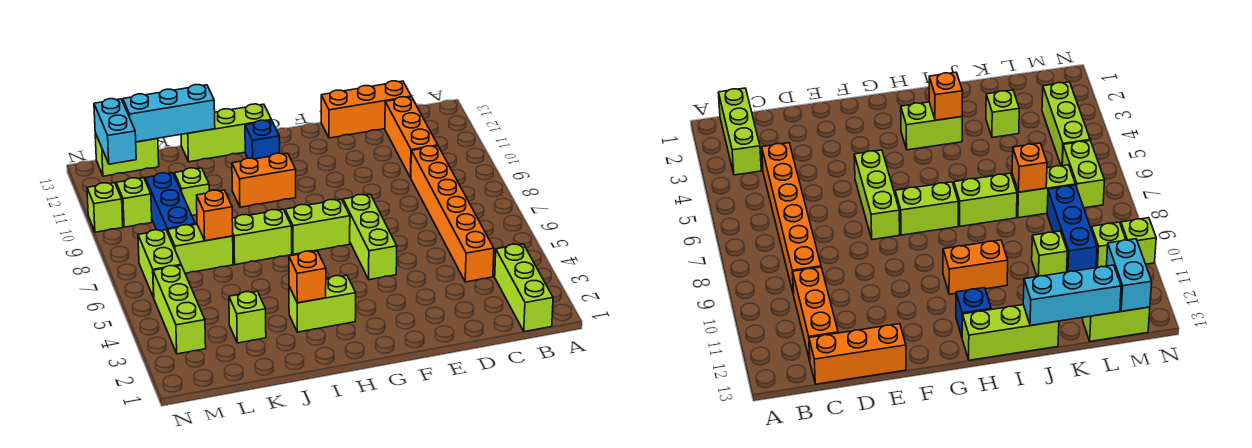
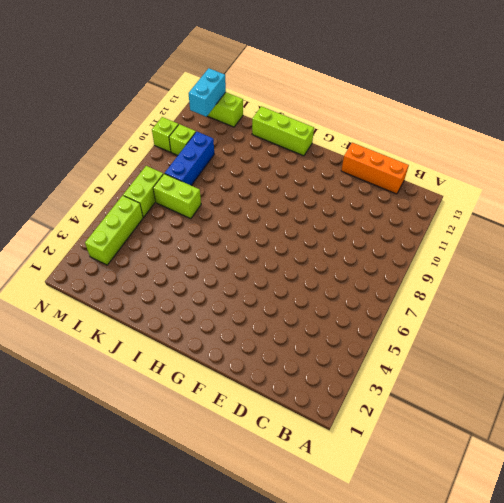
none -> lime 1x3 brick [495,244,553,332]
none -> orange 1x6 brick [411,146,494,282]
none -> orange 1x3 brick [385,97,438,178]

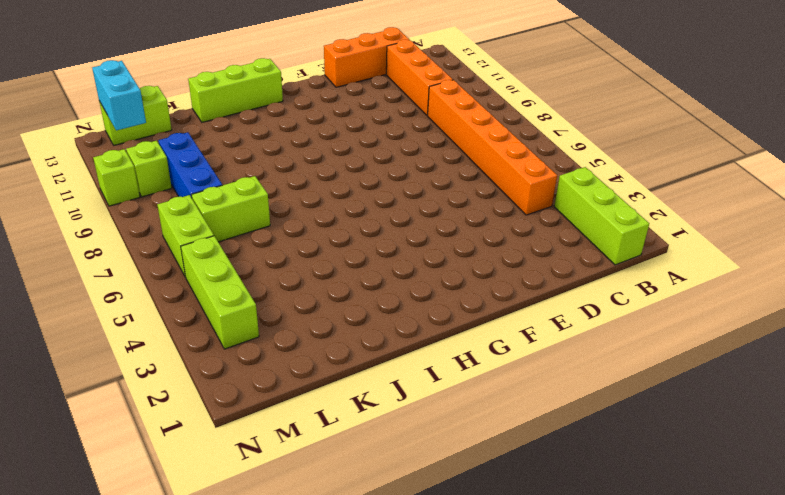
none -> lime 1x3 brick [343,194,397,280]
none -> lime 1x2 brick [285,199,350,254]
none -> lime 1x2 brick [289,275,356,332]

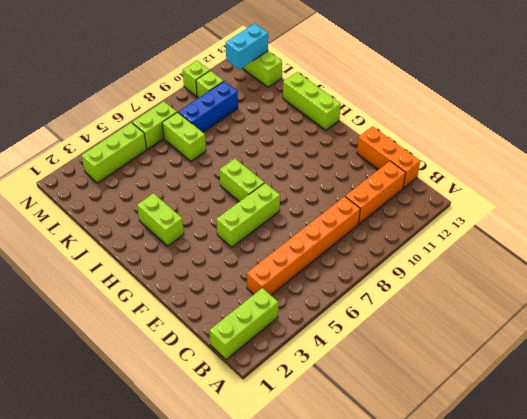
none -> orange 1x2 brick [232,153,296,207]
none -> blue 1x1 brick [245,120,280,159]
none -> lime 1x2 brick [232,209,292,265]

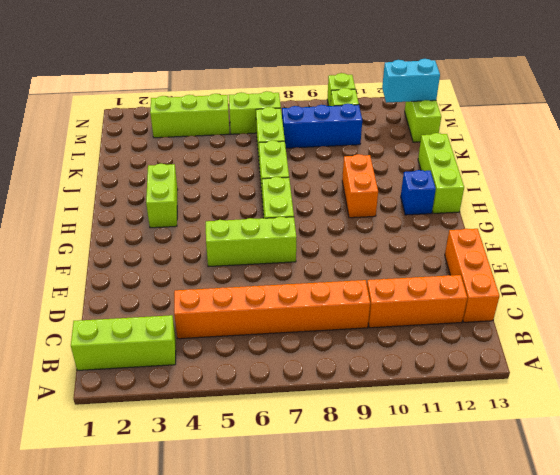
none -> lime 1x1 brick [229,291,266,343]
none -> lime 1x1 brick [174,168,209,216]
none -> orange 1x1 brick [289,251,326,303]

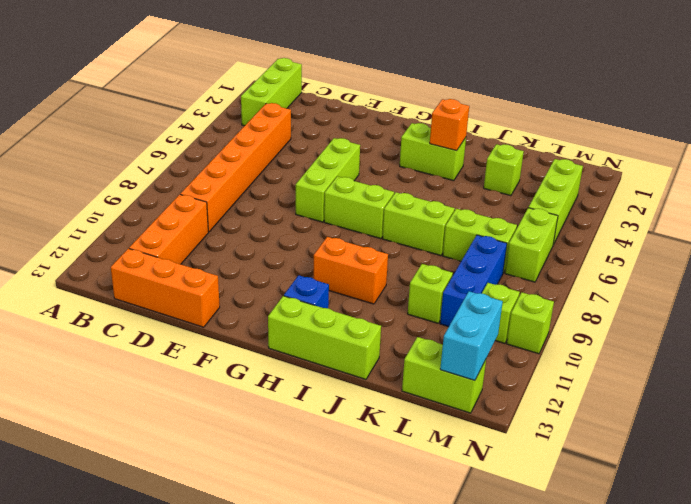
none -> cyan 1x3 brick [123,85,215,142]
none -> orange 1x1 brick [197,190,233,241]

